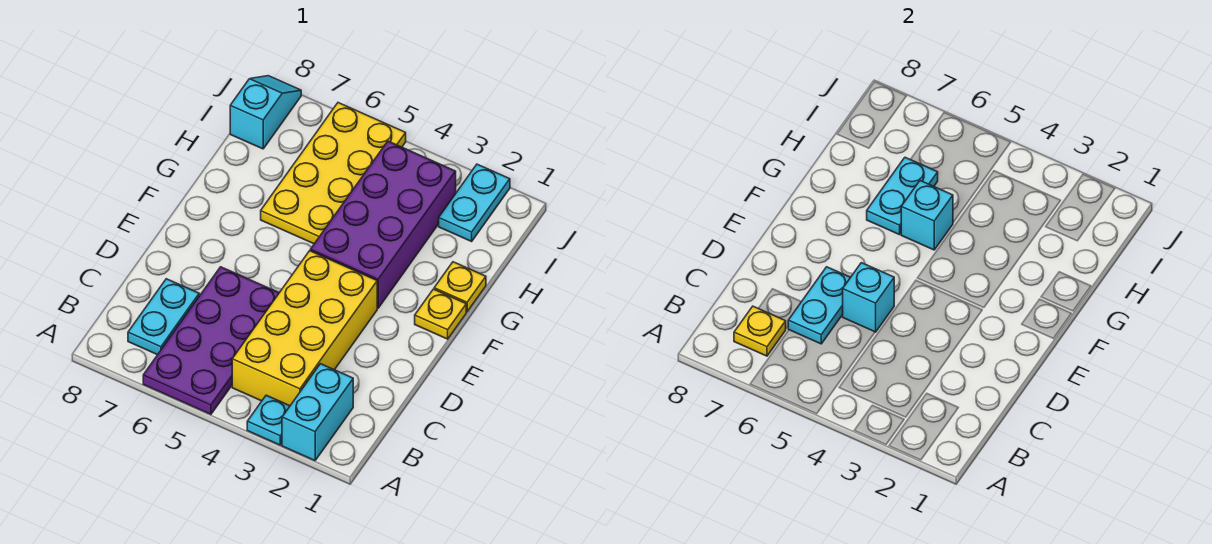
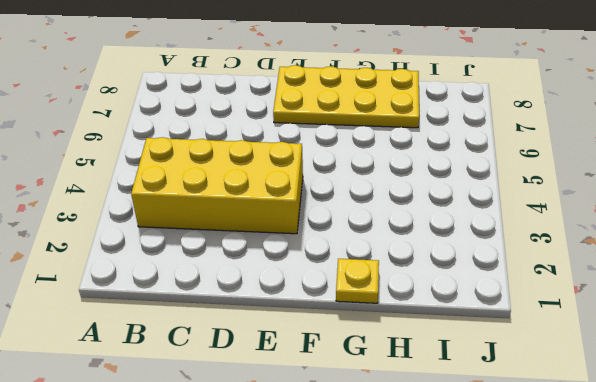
yellow 2x4 plate [273,65,419,128] -> yellow 2x4 plate moved to [261,103,406,244]
none -> cyan 1x2 brick [282,364,353,461]
none -> cyan 1x1 plate [247,395,290,445]
none -> purple 2x4 plate [143,267,279,414]

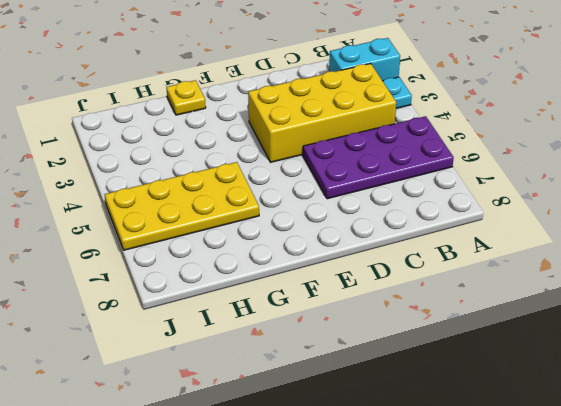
none -> cyan 1x2 plate [128,279,199,355]
none -> yellow 1x1 plate [415,289,466,339]
none -> purple 2x4 brick [310,141,456,308]

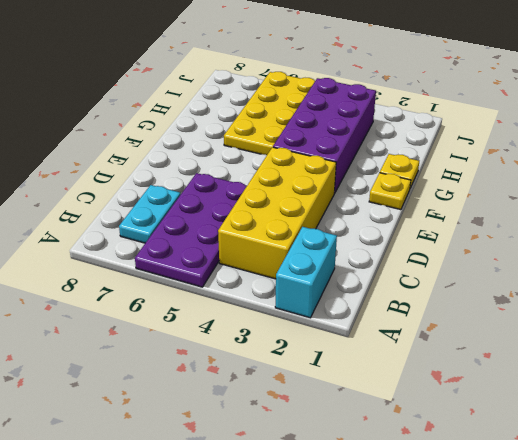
none -> cyan 1x1 plate [247,395,290,445]
none -> cyan 1x2 plate [439,164,510,241]
none -> cyan 1x2 slope [230,76,301,149]

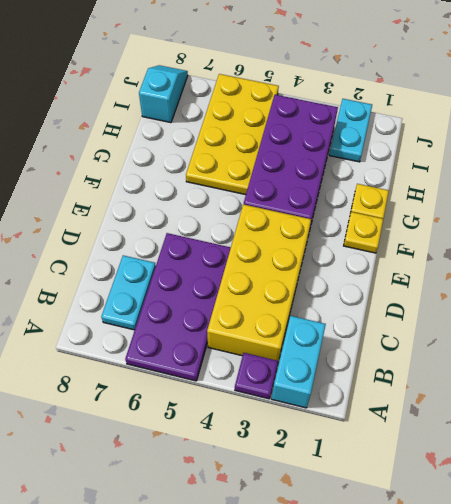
purple 1x1 plate [235,353,278,399] -> cyan 1x1 plate [247,395,290,445]
none -> yellow 1x1 plate [734,306,786,356]
none -> cyan 1x2 plate [788,267,850,344]
none -> cyan 1x1 brick [843,263,894,332]

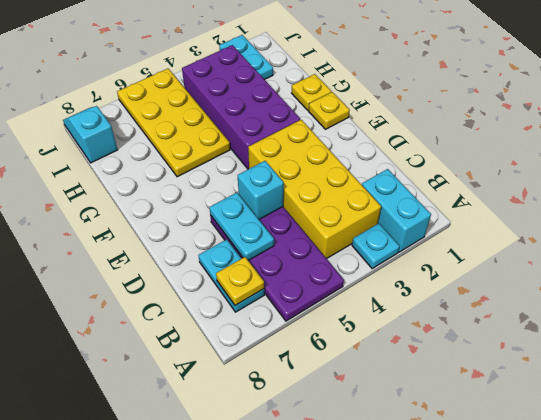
none -> cyan 1x1 brick [901,181,953,250]
none -> cyan 1x2 plate [867,157,938,235]

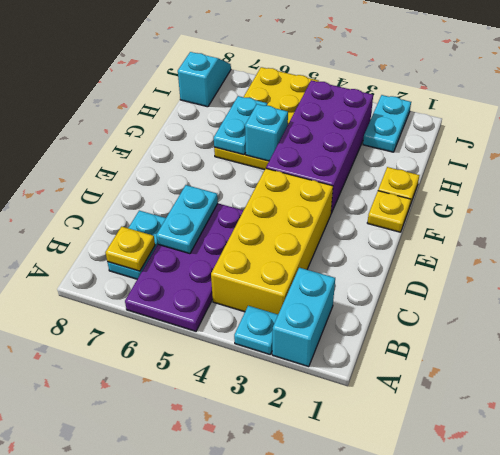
none -> cyan 1x1 brick [843,263,894,332]

